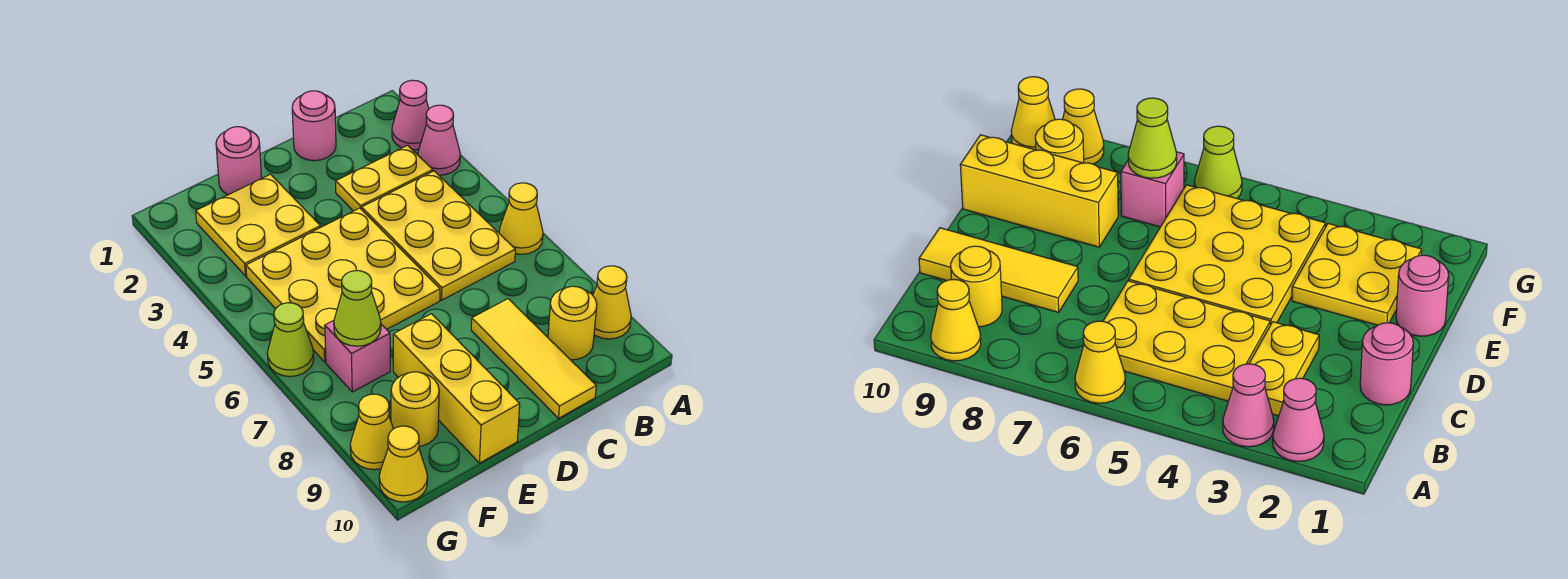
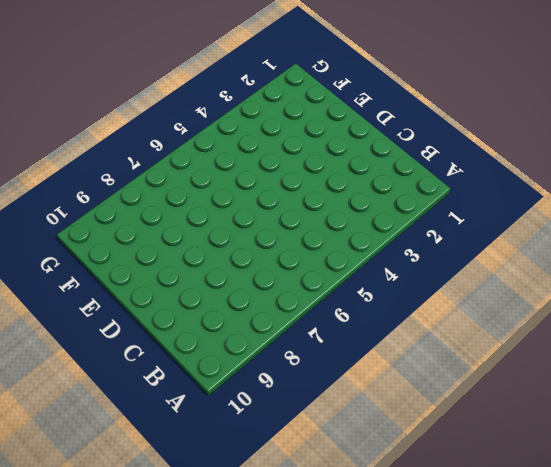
none -> pink 1x1 cone [392,80,429,150]
none -> pink 1x1 cone [418,105,460,175]
none -> yellow 1x1 cone [499,183,543,254]

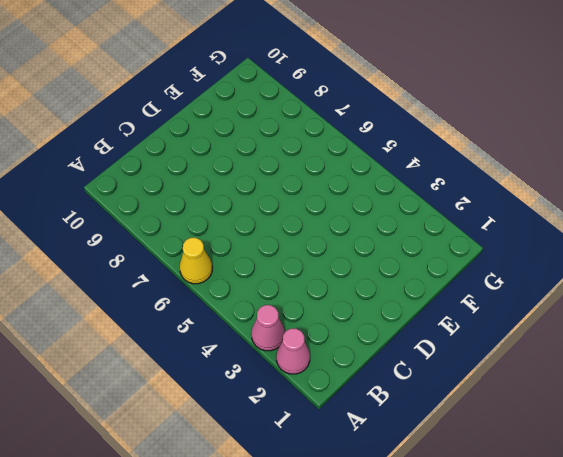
none -> yellow 1x1 cone [593,266,631,339]
none -> yellow 1x2 plate [336,145,433,211]
none -> yellow 2x3 plate [362,171,516,300]

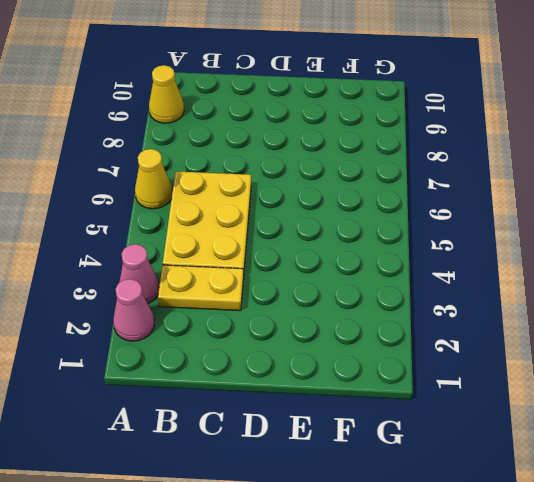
none -> yellow 1x1 round brick [548,286,597,360]
none -> pink 1x1 round brick [292,91,336,161]
none -> yellow 1x3 tile [471,299,596,418]

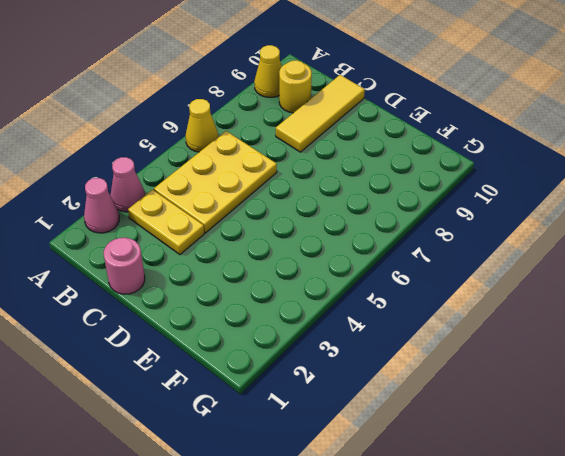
none -> yellow 3x3 plate [246,208,440,362]
none -> pink 1x1 round brick [216,127,262,195]
none -> yellow 2x2 plate [196,174,321,276]

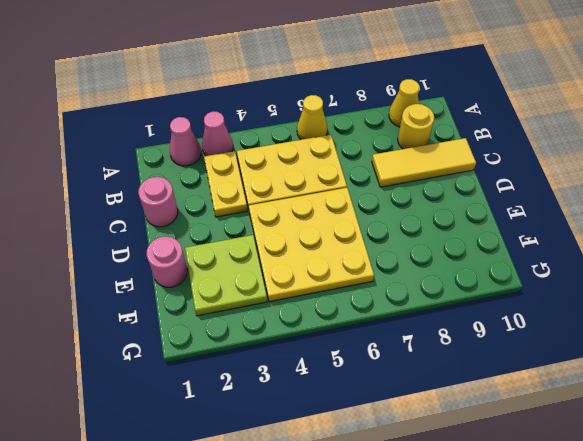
lime 2x2 plate [185,235,267,316] -> yellow 2x2 plate [196,174,321,276]
none -> yellow 1x3 brick [393,314,520,463]
none -> pink 1x1 brick [325,321,390,392]
none -> yellow 1x1 round brick [391,372,439,446]

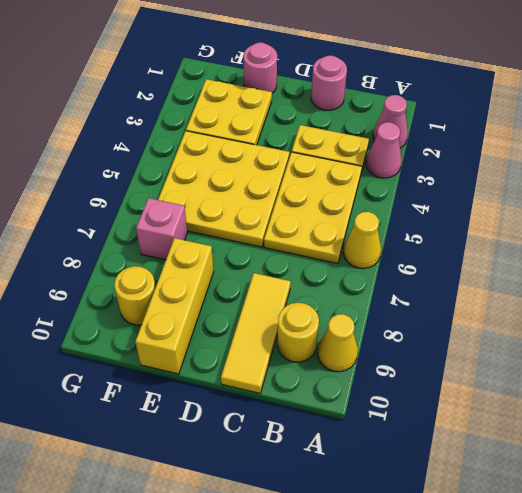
none -> lime 1x1 cone [267,303,314,377]
none -> yellow 1x1 cone [350,394,393,470]
none -> yellow 1x1 cone [379,426,428,502]

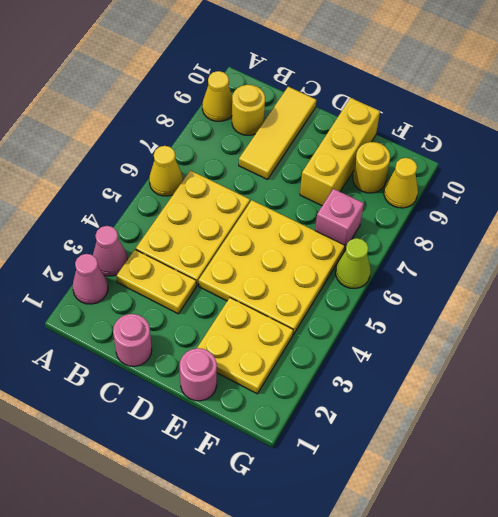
none -> yellow 1x1 cone [379,426,428,502]
none -> lime 1x1 cone [334,271,381,346]

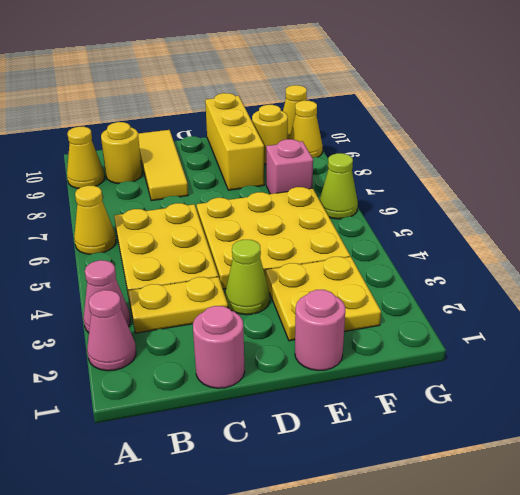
lime 1x1 cone [225,240,270,315] -> lime 1x1 cone moved to [334,271,381,346]

